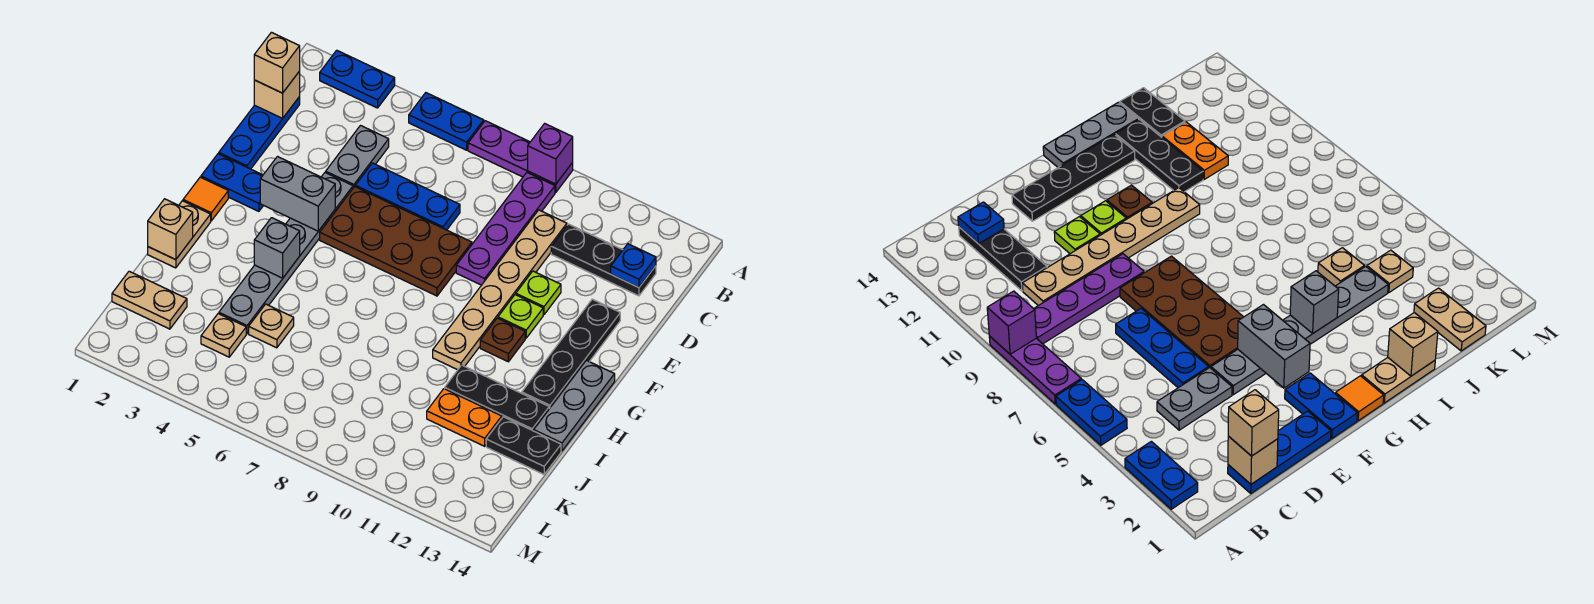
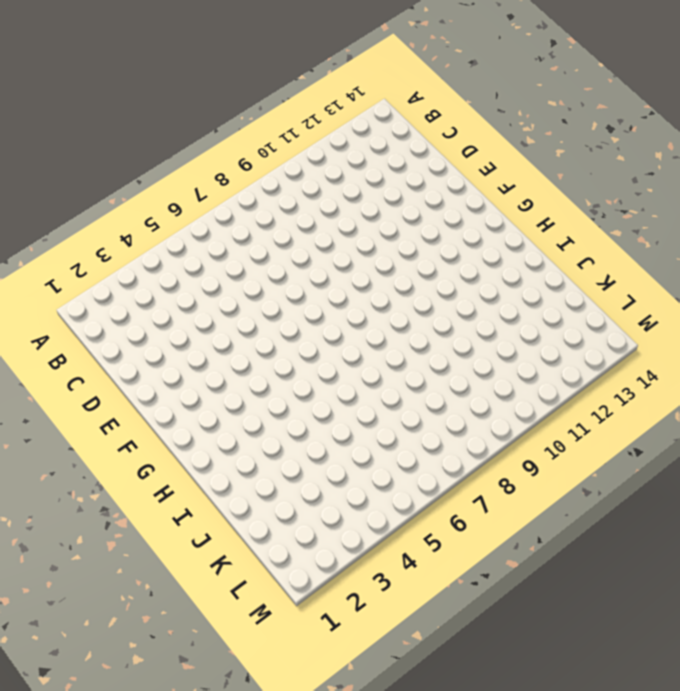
none -> blue 1x2 plate [320,50,395,108]
none -> blue 1x2 plate [409,93,484,150]
none -> purple 1x3 plate [468,121,573,193]
none -> purple 1x4 plate [456,173,555,285]

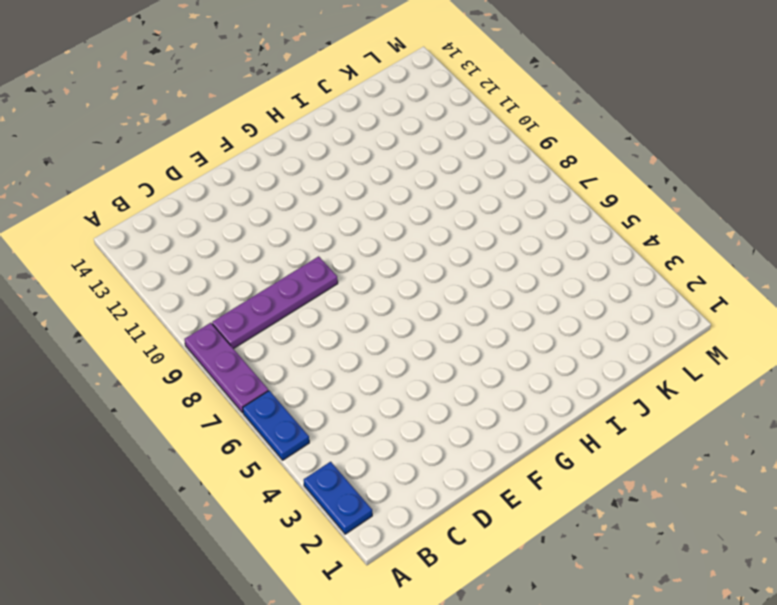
none -> blue 1x3 plate [219,97,300,169]
none -> grey 1x2 plate [326,126,389,188]
none -> tan 1x6 plate [433,210,567,370]
none -> black 1x3 plate [551,224,656,296]

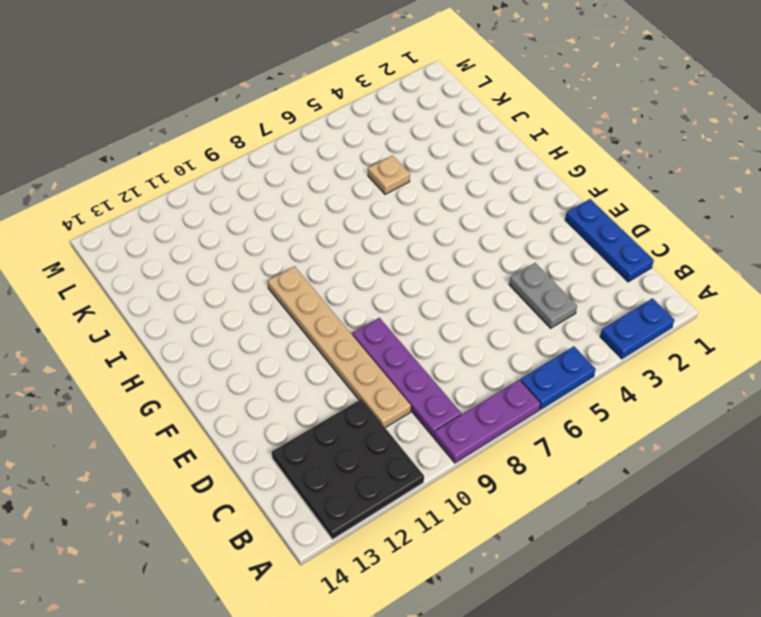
black 3x3 plate [272,399,424,539] -> black 1x3 plate [551,224,656,296]
none -> blue 1x3 plate [355,163,460,230]
none -> grey 1x6 plate [219,173,353,334]
none -> brown 2x4 plate [320,187,472,296]
none -> lime 1x1 plate [516,271,561,315]

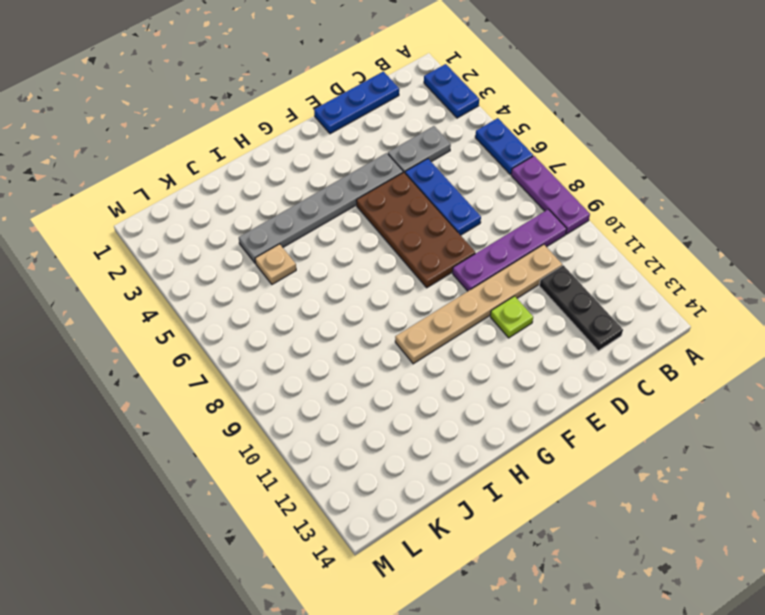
none -> black 1x4 plate [522,299,620,409]
none -> blue 1x2 plate [201,154,263,211]
none -> lime 1x1 plate [498,295,543,338]
none -> orange 1x1 tile [183,177,228,221]

